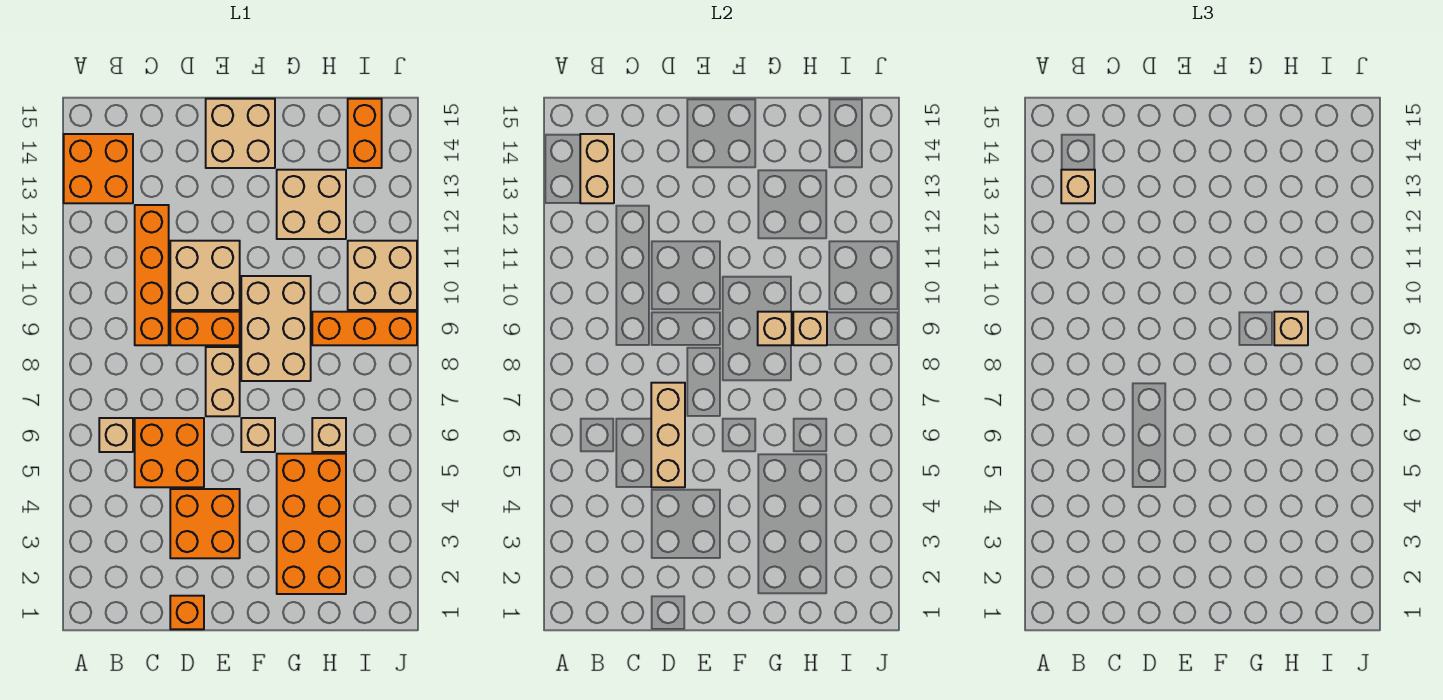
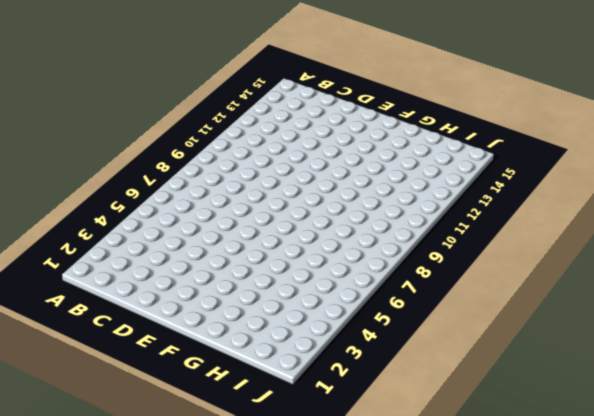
none -> orange 2x2 brick [64,134,133,203]
none -> tan 1x1 brick [99,418,133,452]
none -> orange 2x2 brick [135,418,204,487]

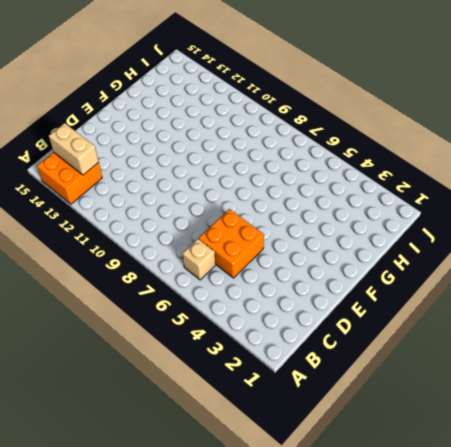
none -> orange 1x4 brick [135,205,169,345]
none -> orange 1x1 brick [170,596,204,629]
none -> orange 2x2 brick [170,489,240,558]

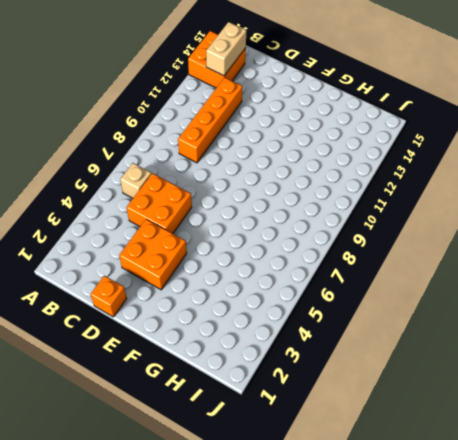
none -> orange 1x2 brick [170,312,240,345]
none -> tan 2x2 brick [170,241,240,310]
none -> tan 1x2 brick [206,347,240,416]

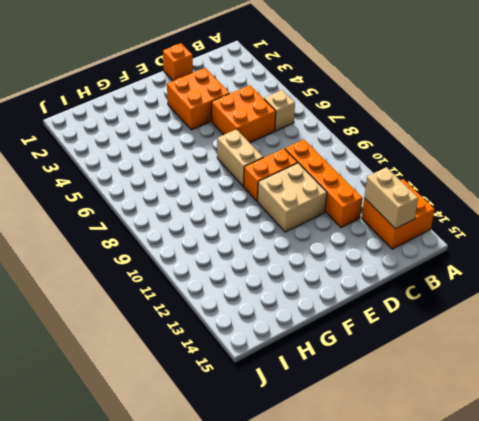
none -> tan 2x2 brick [206,99,275,168]
none -> tan 1x1 brick [241,418,275,452]
none -> tan 2x3 brick [241,276,311,381]

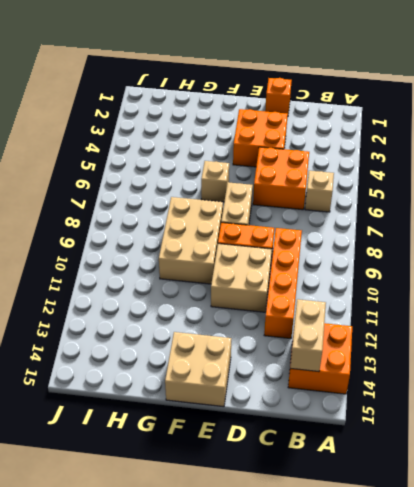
none -> orange 2x4 brick [277,454,346,594]
none -> tan 2x2 brick [277,170,346,239]
none -> tan 1x1 brick [312,418,346,452]

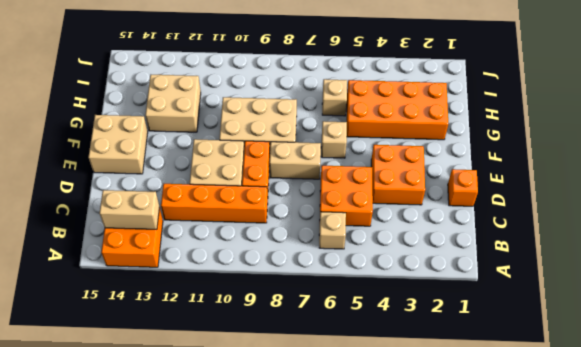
none -> orange 1x3 brick [312,312,417,345]
none -> tan 2x2 brick [348,241,417,310]
none -> orange 1x2 brick [348,99,382,168]

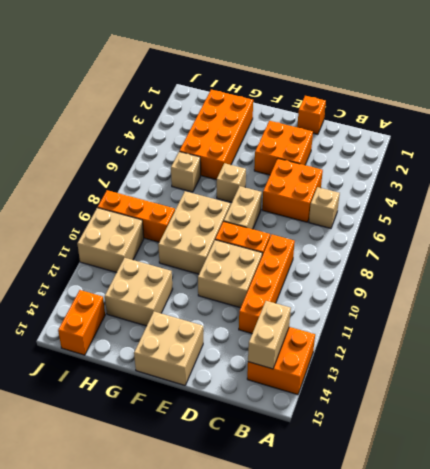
none -> tan 1x3 brick [651,383,685,487]
none -> tan 1x1 brick [758,312,792,345]
none -> tan 1x1 brick [793,312,827,345]

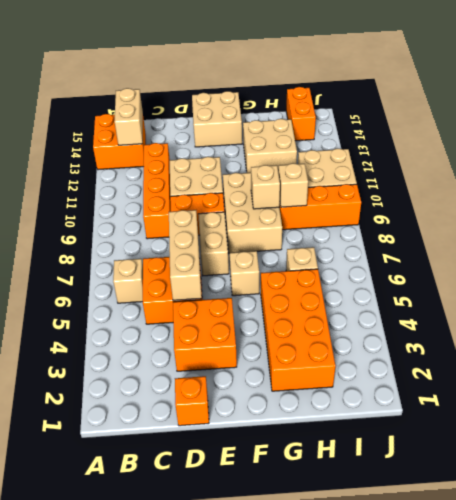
none -> tan 1x1 brick [1061,170,1095,203]
none -> tan 1x1 brick [1274,312,1308,345]

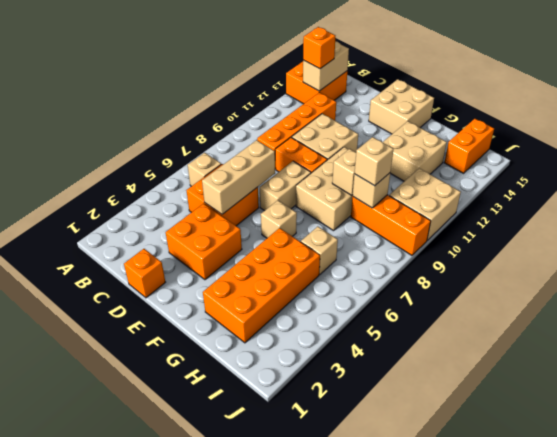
orange 1x1 brick [303,27,335,69] -> tan 1x1 brick [1061,170,1095,203]

